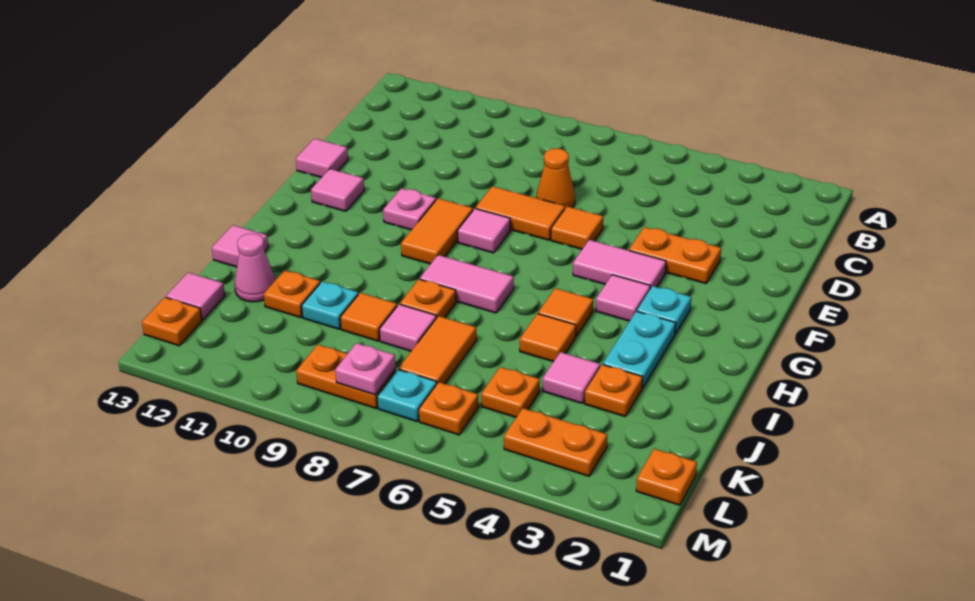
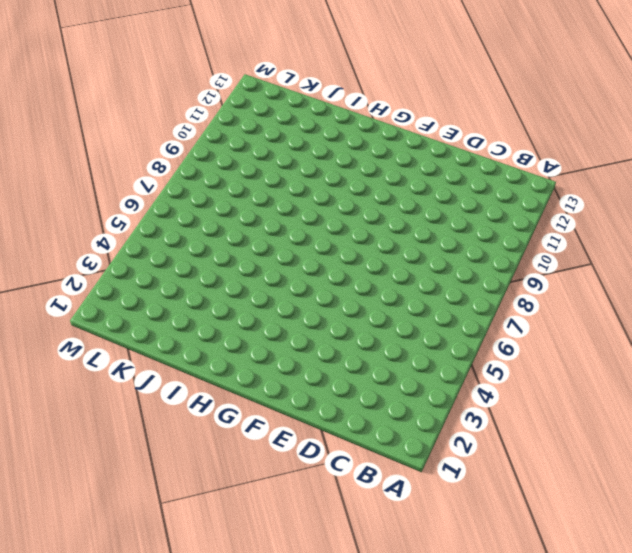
none -> orange 1x1 cone [536,148,575,208]
none -> orange 1x2 plate [629,227,721,284]
none -> orange 1x1 tile [551,206,603,249]
none -> orange 1x2 tile [476,186,565,240]

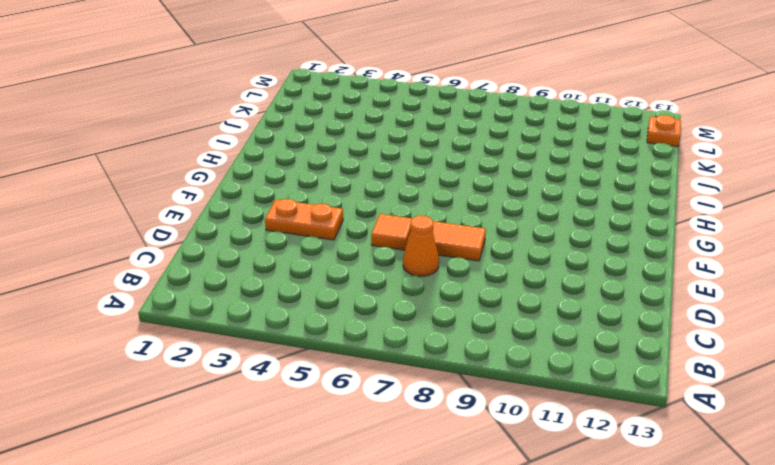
none -> pink 1x1 tile [296,139,348,178]
none -> pink 1x2 tile [573,240,666,289]
none -> pink 1x1 tile [458,209,510,253]
none -> orange 1x2 tile [401,198,473,264]

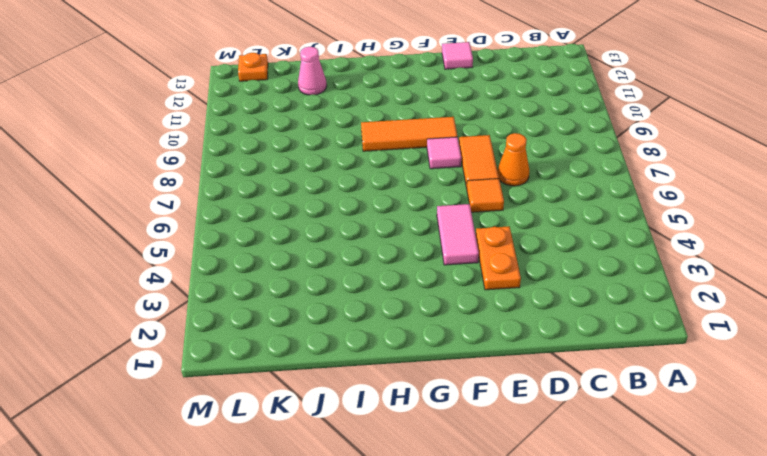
orange 1x3 tile [361,117,457,151] -> orange 1x2 tile [401,198,473,264]
none -> pink 1x1 plate [383,188,436,230]
none -> pink 1x1 tile [311,169,364,211]
none -> cyan 1x1 plate [637,286,691,334]
none -> pink 1x1 tile [596,275,650,321]

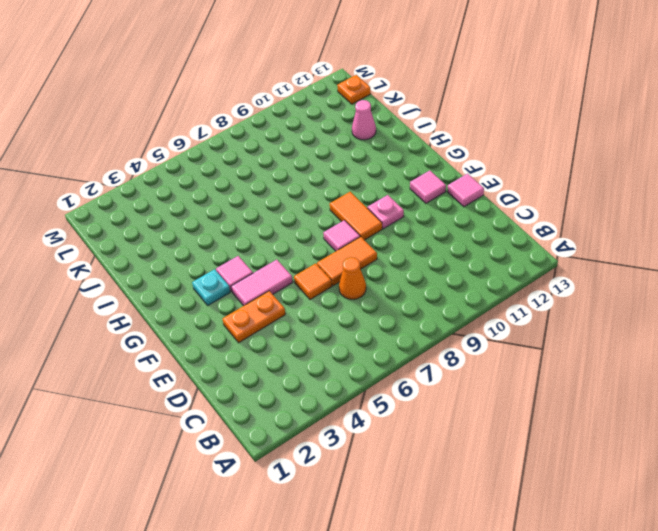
none -> cyan 1x2 plate [603,311,676,388]
none -> orange 1x1 tile [538,288,593,337]
none -> pink 1x2 tile [420,255,514,313]
none -> orange 1x1 tile [520,314,576,362]

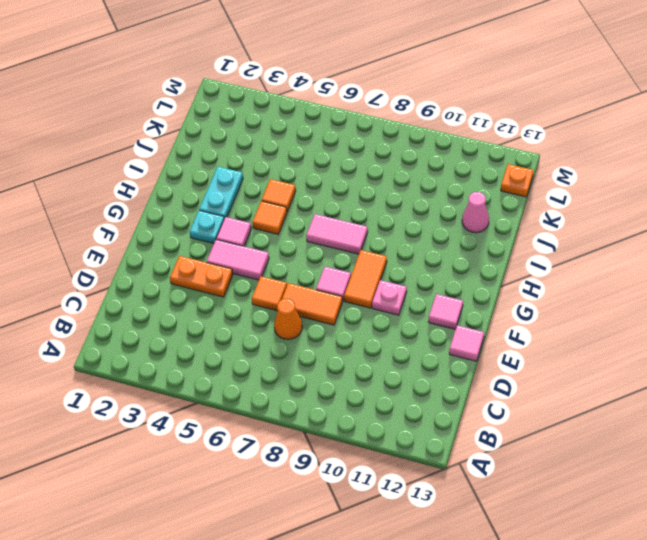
none -> orange 1x1 plate [400,279,456,318]
none -> pink 1x1 tile [212,225,268,267]
none -> orange 1x1 plate [585,365,643,417]
none -> pink 1x1 tile [543,352,600,404]

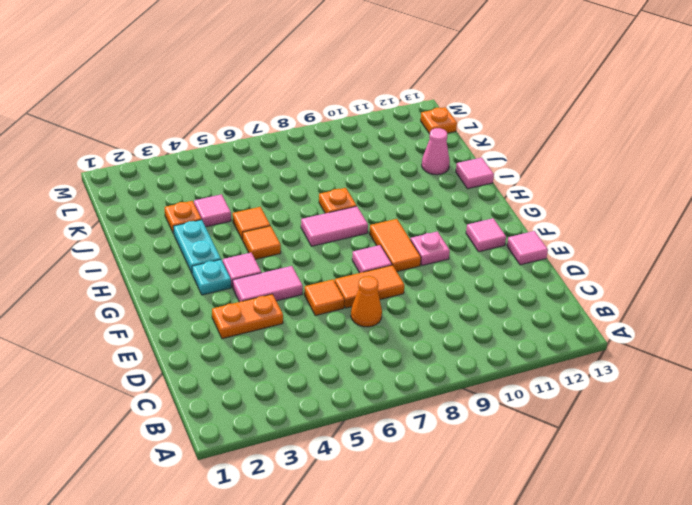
none -> orange 1x2 tile [399,316,477,384]
none -> pink 1x1 tile [379,304,436,351]
none -> orange 1x1 tile [340,293,397,341]
none -> cyan 1x1 plate [302,281,358,329]

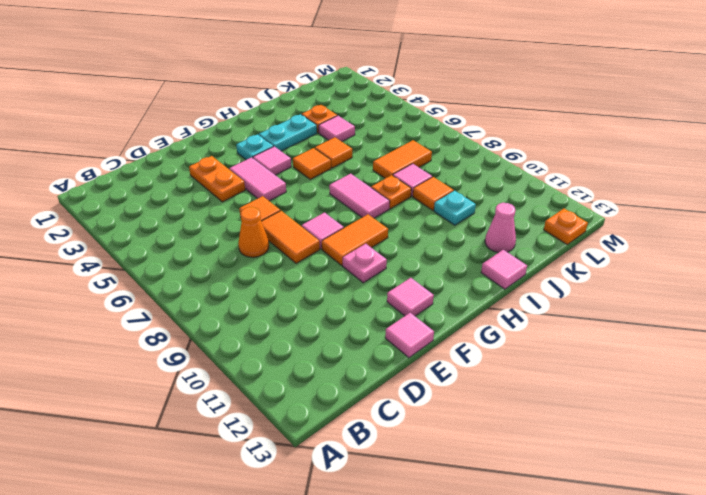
none -> orange 1x1 plate [264,270,320,318]
none -> orange 1x1 plate [481,367,540,417]
none -> pink 1x1 tile [166,272,225,320]
none -> orange 1x1 plate [636,449,697,505]

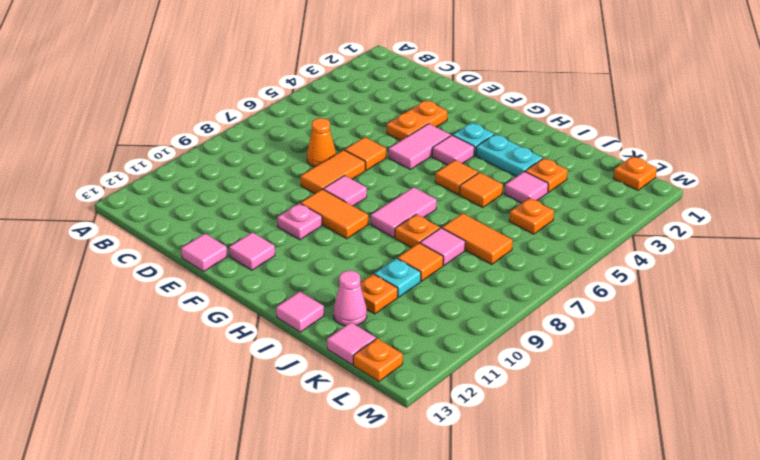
none -> orange 1x2 plate [504,408,607,476]
none -> orange 1x1 plate [419,382,479,435]
none -> cyan 1x1 plate [377,369,437,421]
none -> orange 1x2 plate [296,345,396,408]

